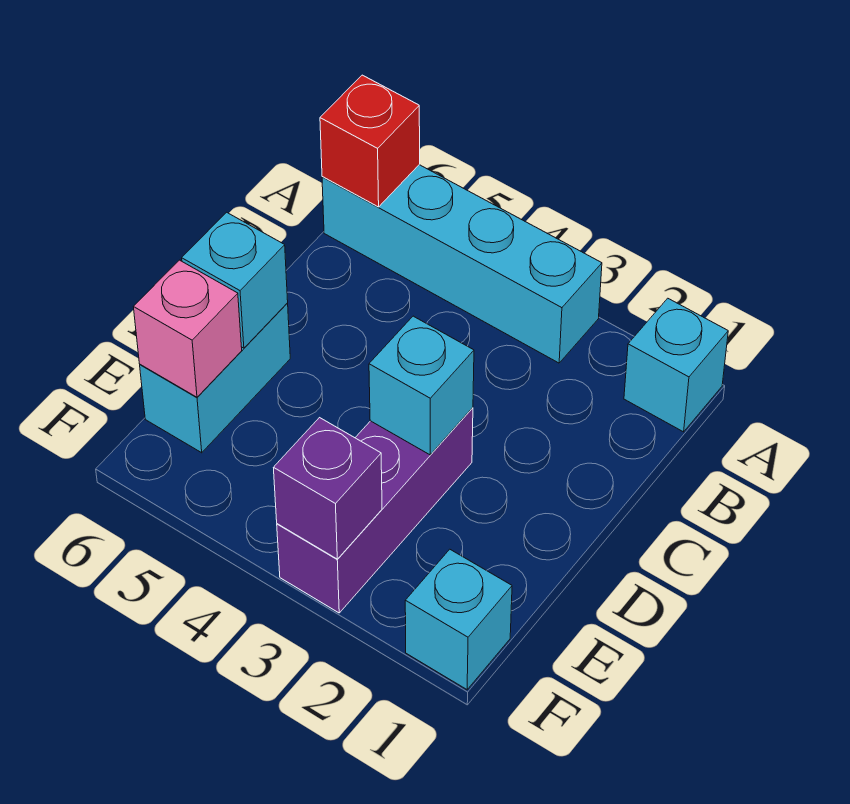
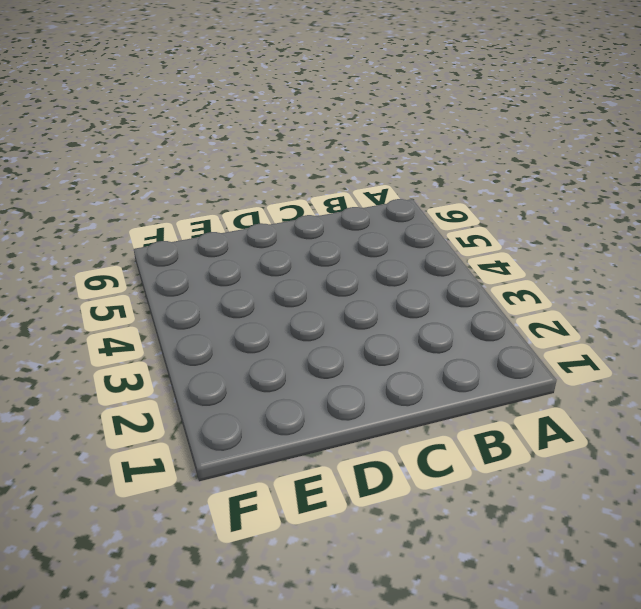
none -> cyan 1x1 brick [624,298,728,432]
none -> cyan 1x4 brick [322,165,602,363]

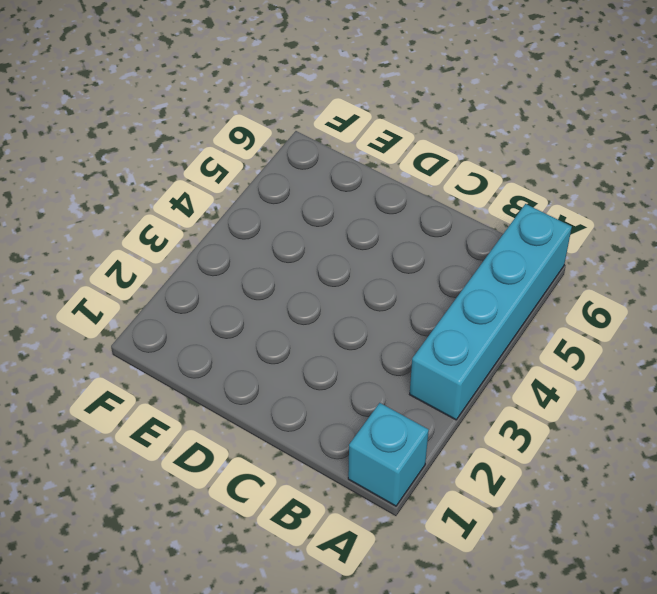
none -> purple 1x3 brick [277,408,473,613]
none -> cyan 1x2 brick [140,303,290,453]

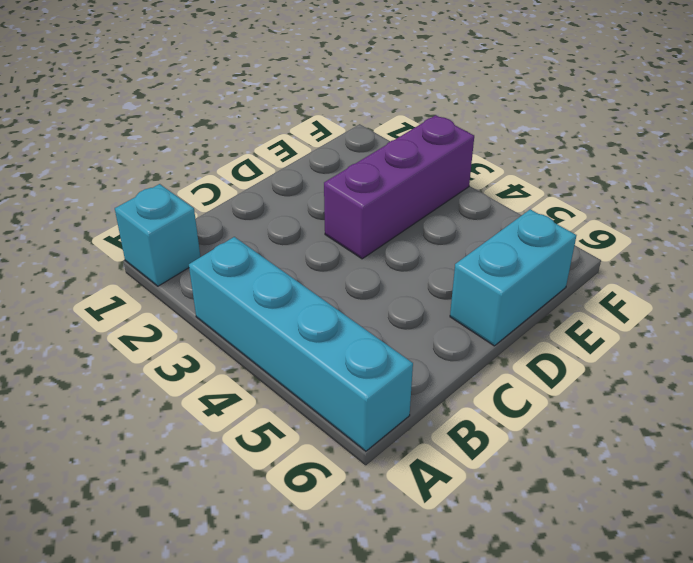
none -> cyan 1x1 brick [405,549,512,690]
none -> red 1x1 brick [320,75,420,207]

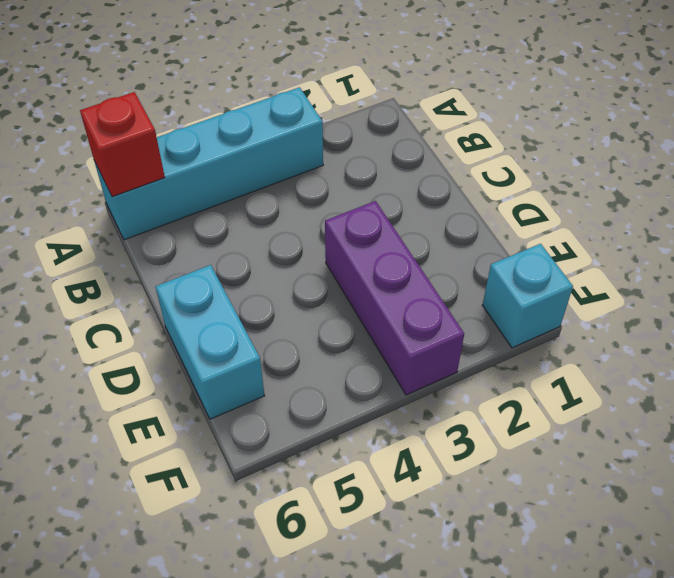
none -> cyan 1x1 brick [624,298,728,432]
none -> cyan 1x1 brick [369,316,474,455]

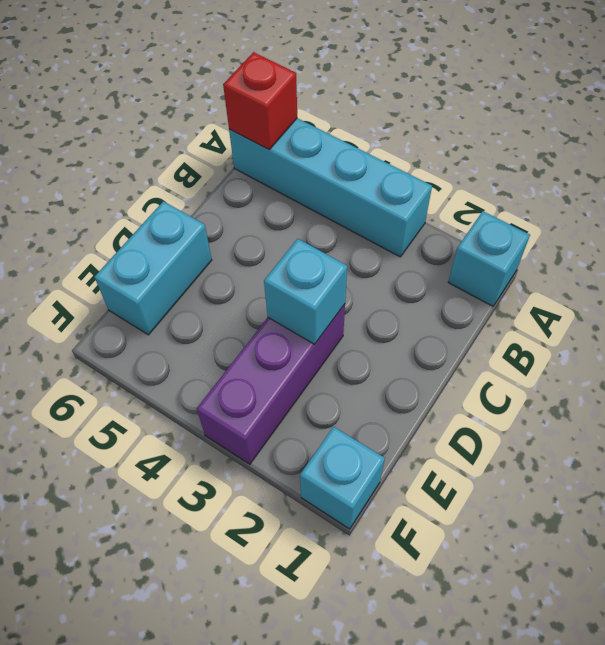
none -> cyan 1x1 brick [182,212,288,348]
none -> pink 1x1 brick [134,260,242,397]

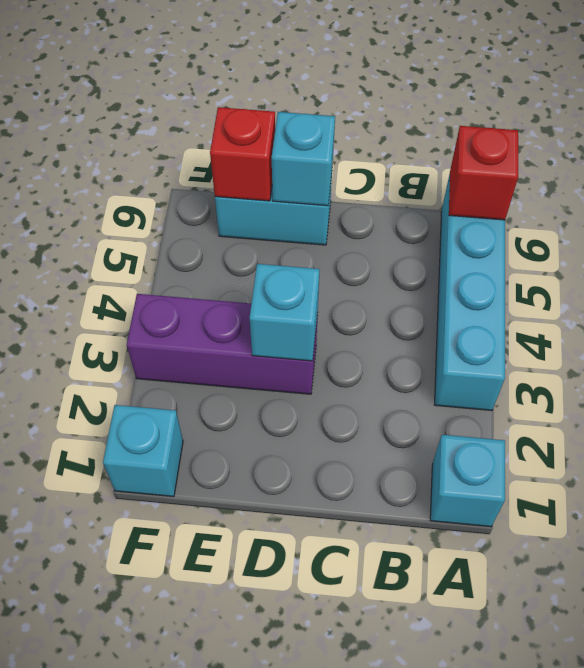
red 1x1 brick [210,107,275,201] -> pink 1x1 brick [134,260,242,397]
none -> purple 1x1 brick [274,418,382,559]

